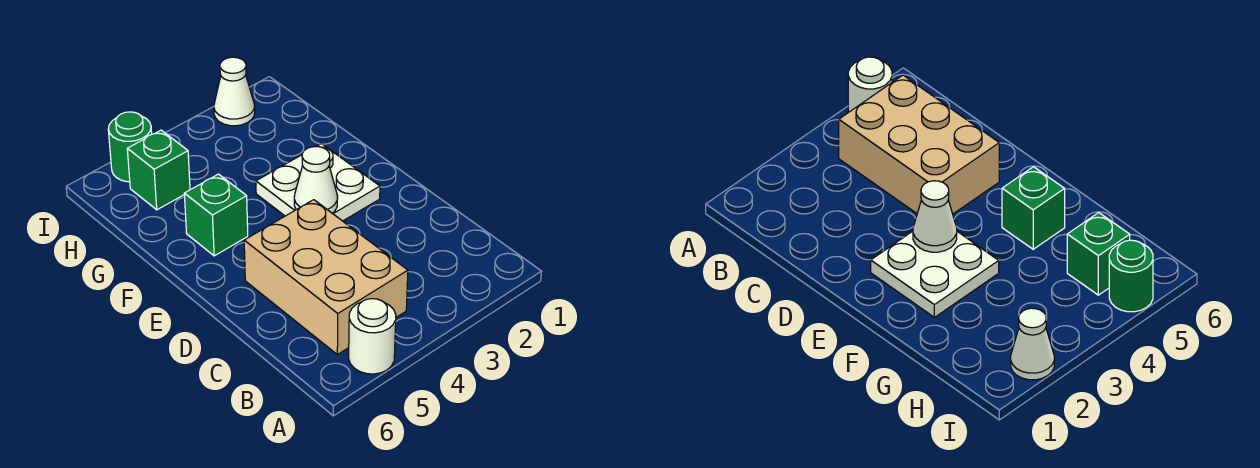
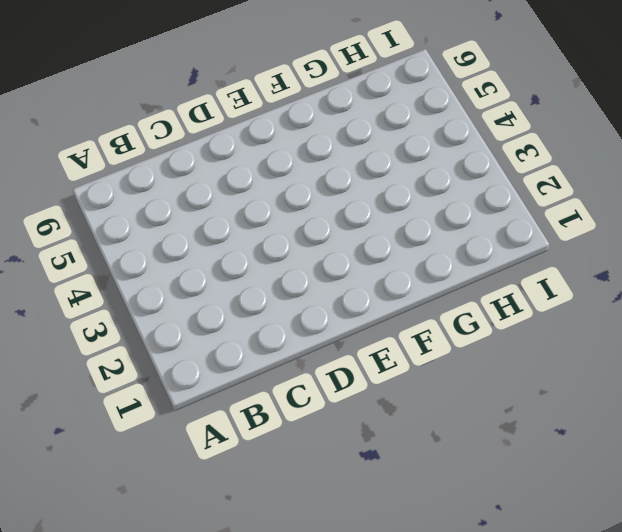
none -> white 1x1 round brick [349,299,396,374]
none -> tan 2x3 brick [244,200,408,355]

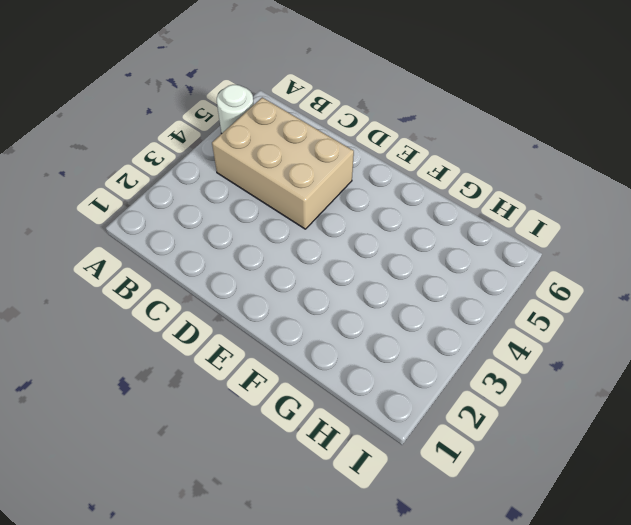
none -> white 2x2 plate [256,144,380,221]
none -> green 1x1 brick [184,174,248,256]

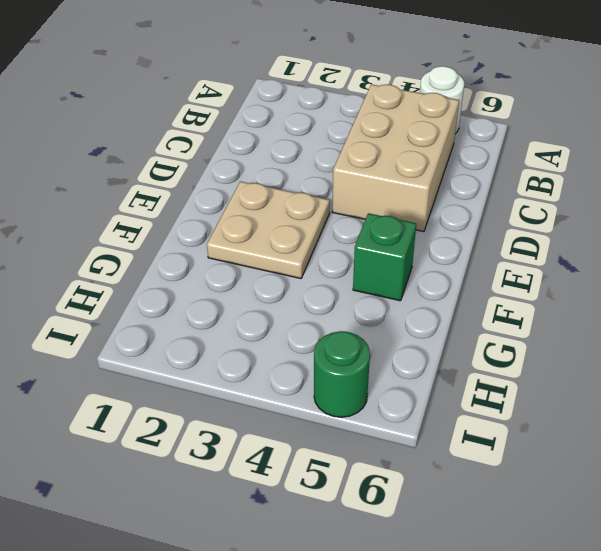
tan 2x2 plate [207,181,330,278] -> white 2x2 plate [256,144,380,221]
none -> green 1x1 brick [127,130,190,210]
none -> white 1x1 cone [214,57,255,126]

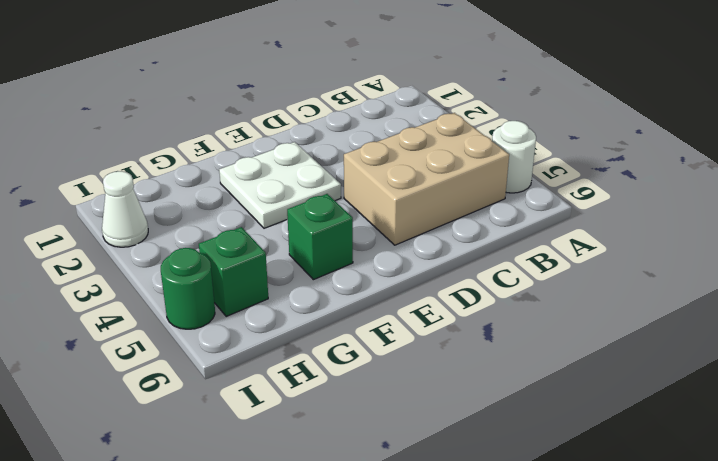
none -> white 1x1 cone [294,147,338,213]

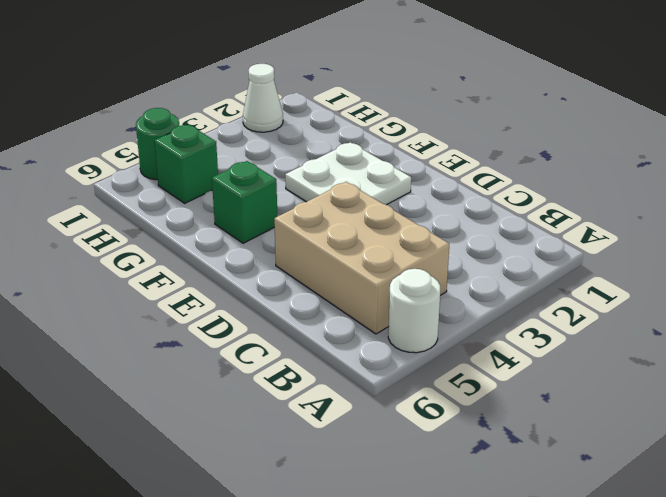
none -> white 1x1 cone [294,147,338,213]

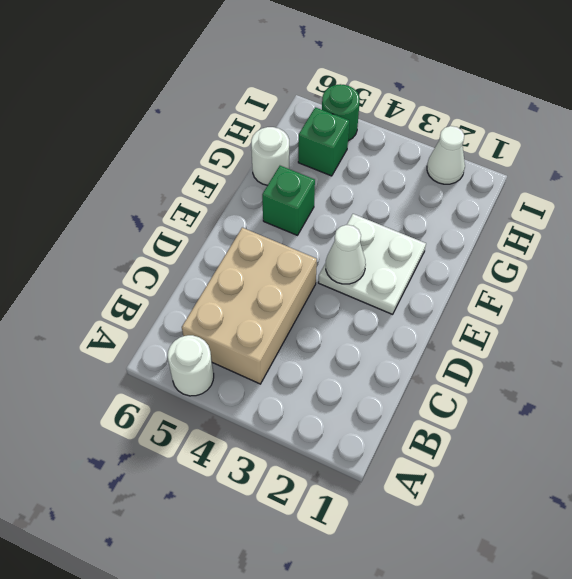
white 1x1 round brick [251,127,289,185] -> none

